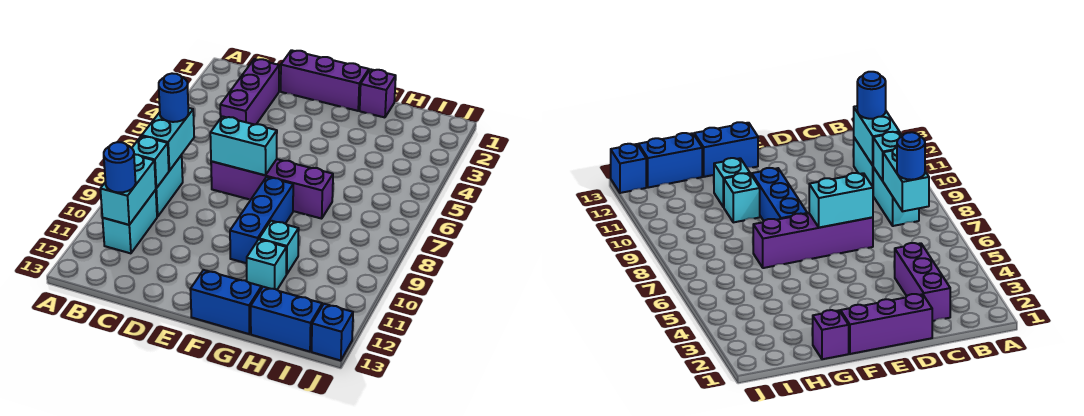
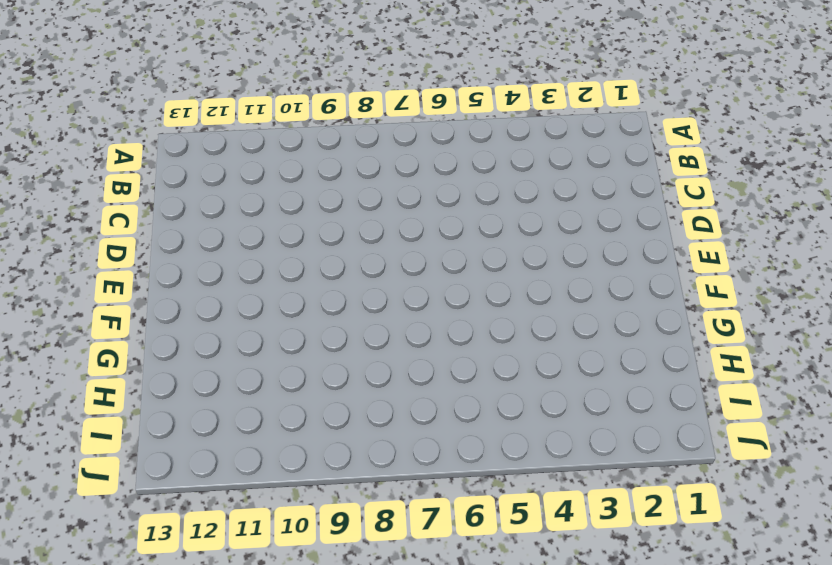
none -> cyan 1x2 brick [156,155,183,217]
none -> cyan 1x2 brick [103,190,157,253]
none -> purple 1x3 brick [220,59,279,125]

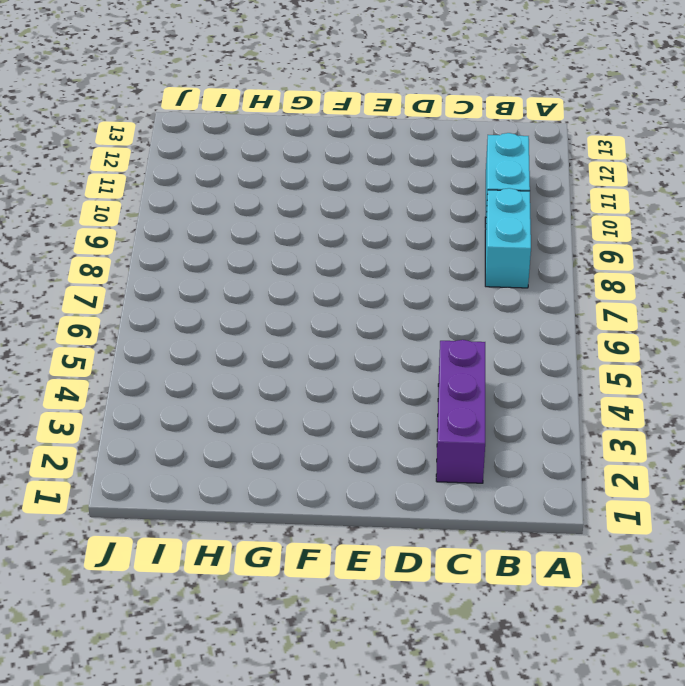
none -> purple 1x3 brick [281,50,369,111]
none -> purple 1x4 brick [211,159,333,219]
none -> blue 1x3 brick [230,177,293,263]

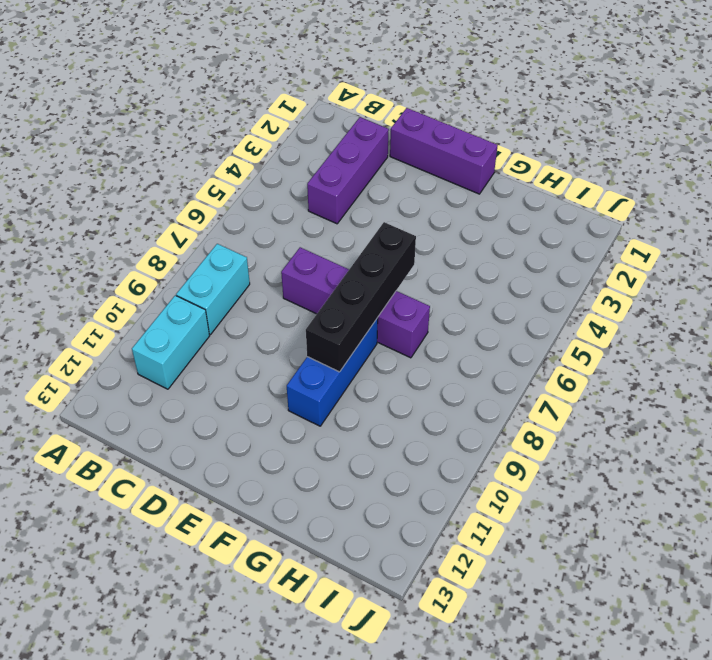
black 1x4 brick [306,222,416,372] -> none
none -> blue 1x2 brick [190,270,262,334]
none -> purple 1x1 brick [360,69,396,117]
none -> cyan 1x1 brick [259,221,299,274]

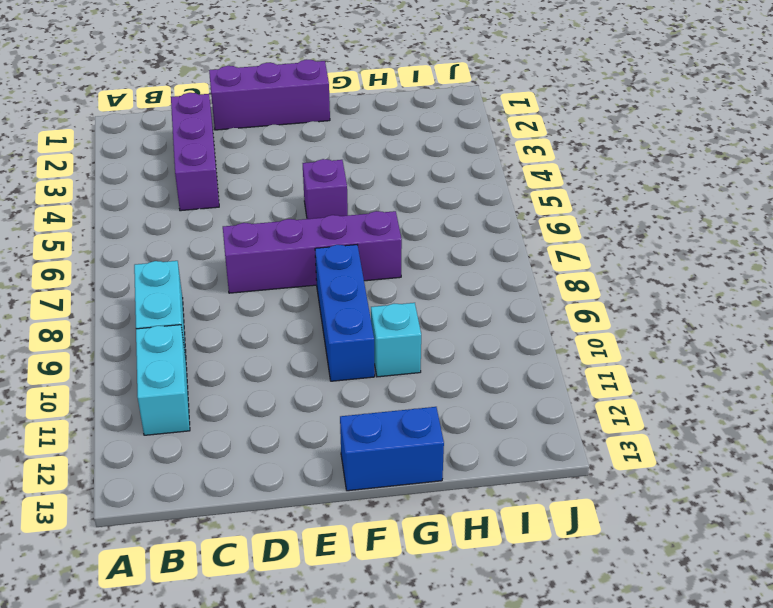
purple 1x1 brick [303,159,348,219] -> purple 1x1 brick moved to [360,69,396,117]
none -> cyan 1x1 brick [247,239,286,290]
none -> blue 1x2 brick [251,287,322,352]
none -> blue 1x1 brick [312,304,353,361]

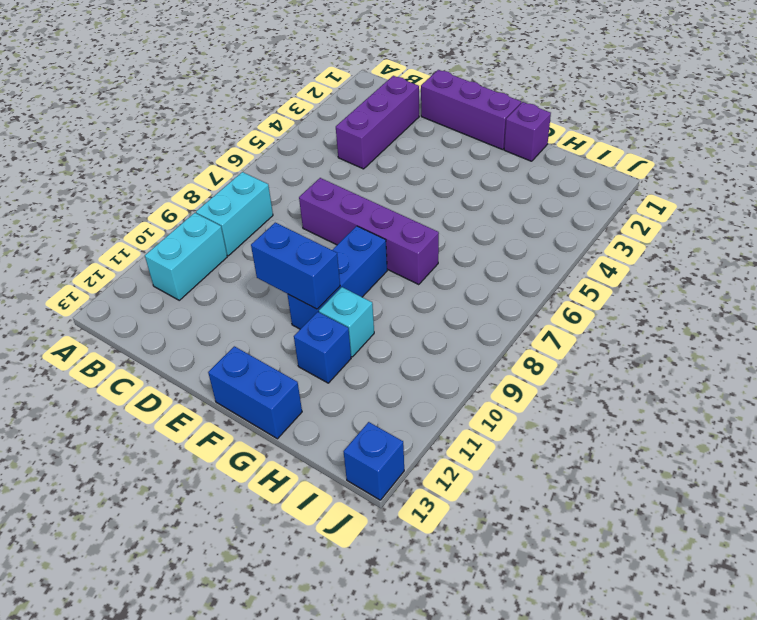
blue 1x2 brick [251,223,340,309] -> blue 1x2 brick moved to [251,287,322,352]
blue 1x1 brick [294,312,351,383] -> cyan 1x1 brick [247,239,286,290]
none -> cyan 1x2 brick [142,108,194,171]
none -> cyan 1x1 brick [132,136,169,188]
none -> cyan 1x2 brick [100,154,156,225]

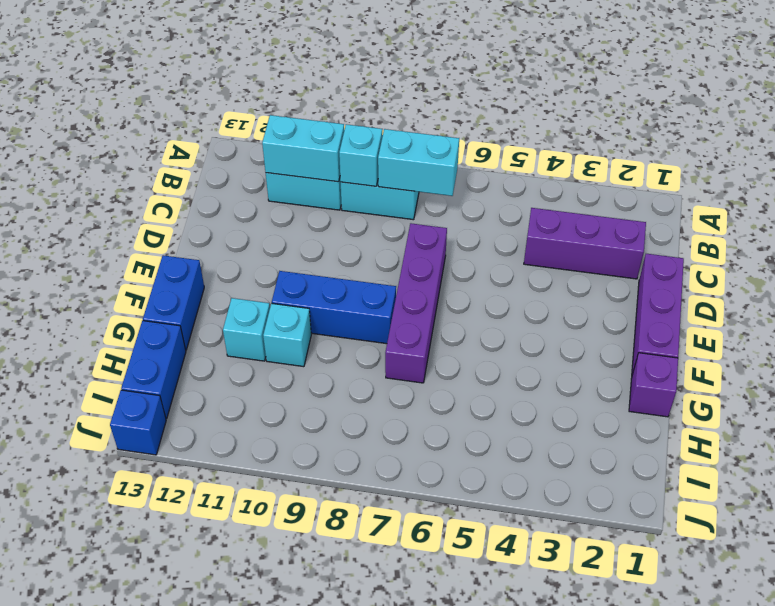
none -> cyan 1x2 brick [210,116,277,175]
none -> blue 1x1 round brick [159,73,188,122]
none -> blue 1x1 round brick [104,142,136,193]

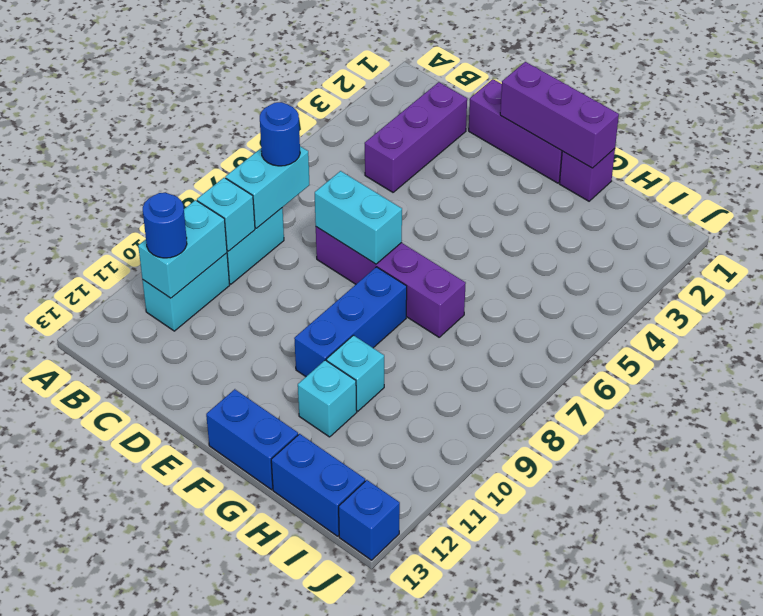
purple 1x3 brick [500,62,619,168] -> none

